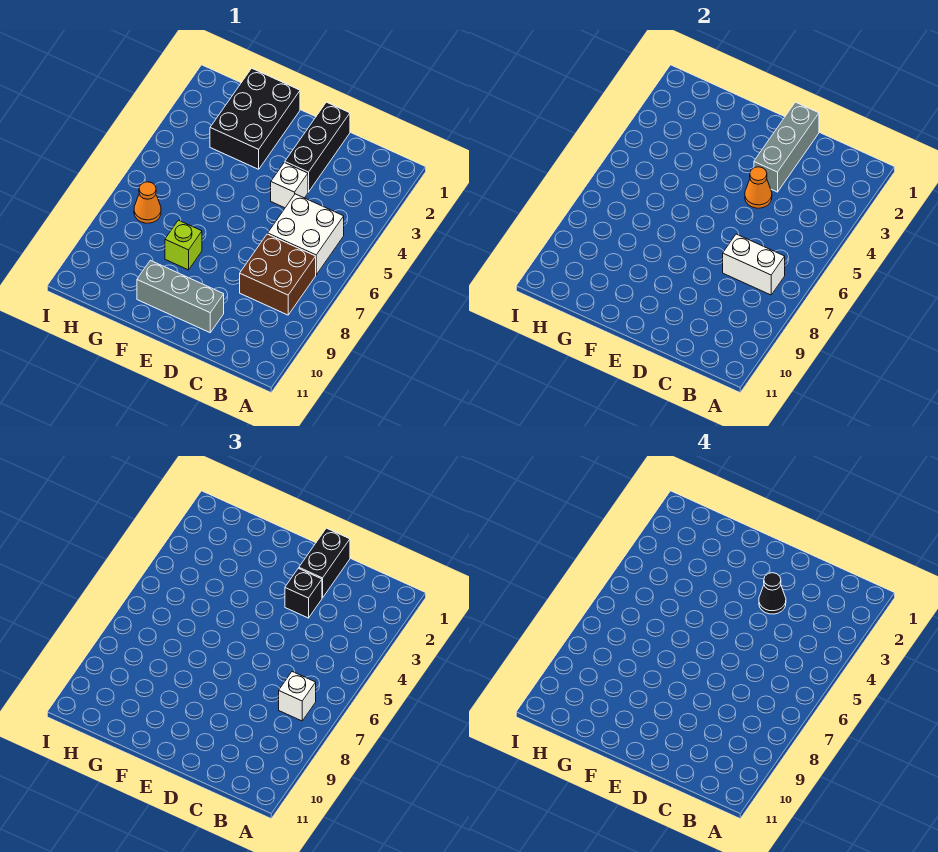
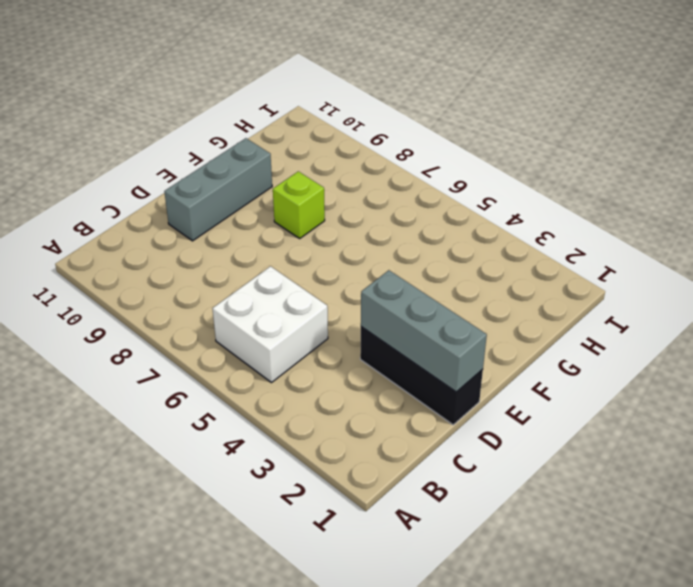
none -> brown 2x2 brick [240,234,316,315]
none -> white 1x1 brick [271,163,308,208]
none -> black 2x3 brick [210,68,300,169]

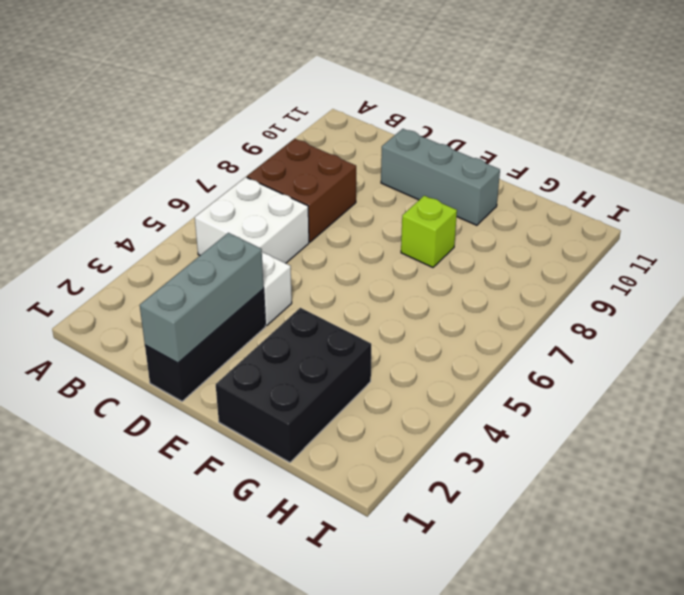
none -> orange 1x1 cone [134,182,161,223]
none -> white 1x2 brick [723,234,785,295]
none -> orange 1x1 cone [745,167,772,208]

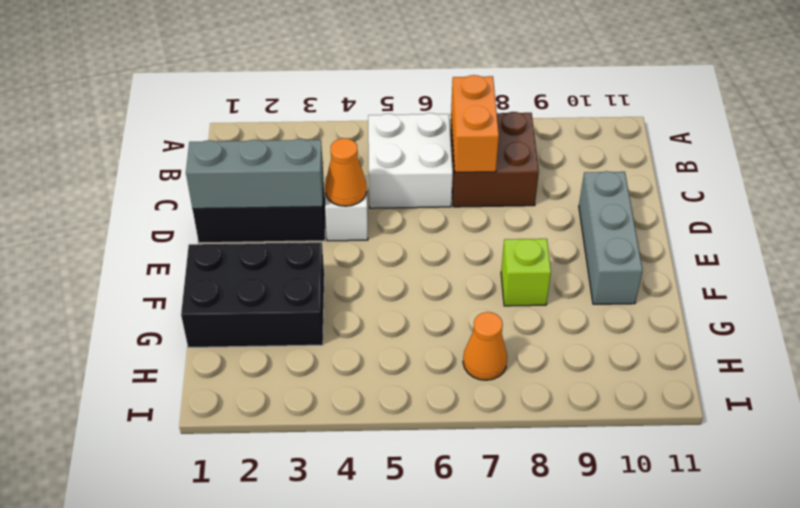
orange 1x2 brick [451,75,499,172] -> white 1x2 brick [723,234,785,295]
none -> white 1x1 brick [279,672,316,721]
none -> black 1x2 brick [299,528,350,598]
none -> black 1x1 brick [285,568,322,618]

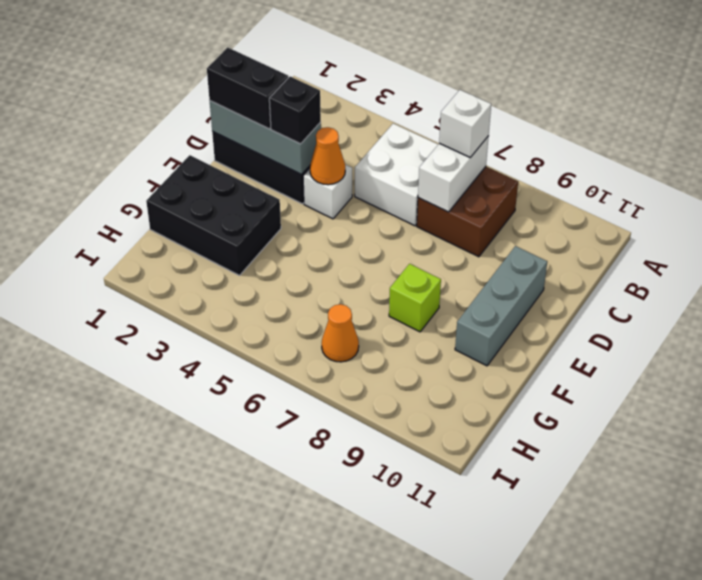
none -> black 1x1 cone [759,573,786,614]

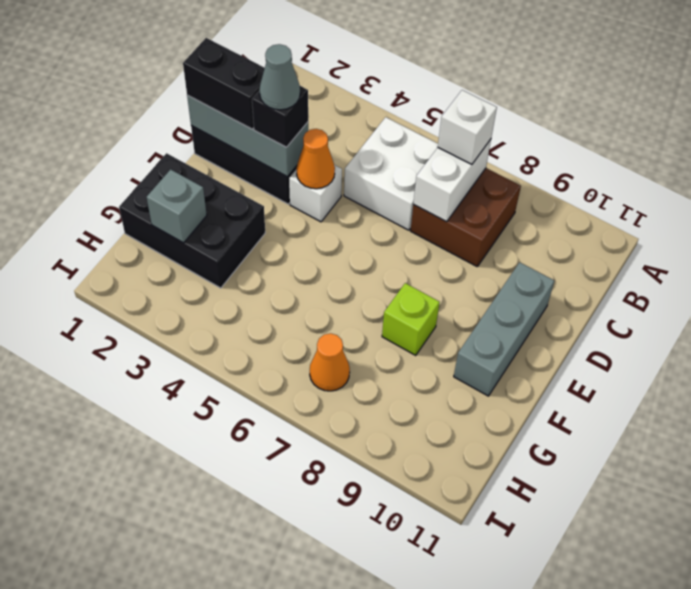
grey 1x1 cone [260,44,300,110] -> black 1x1 cone [759,573,786,614]
grey 1x1 brick [147,169,207,243] -> none

